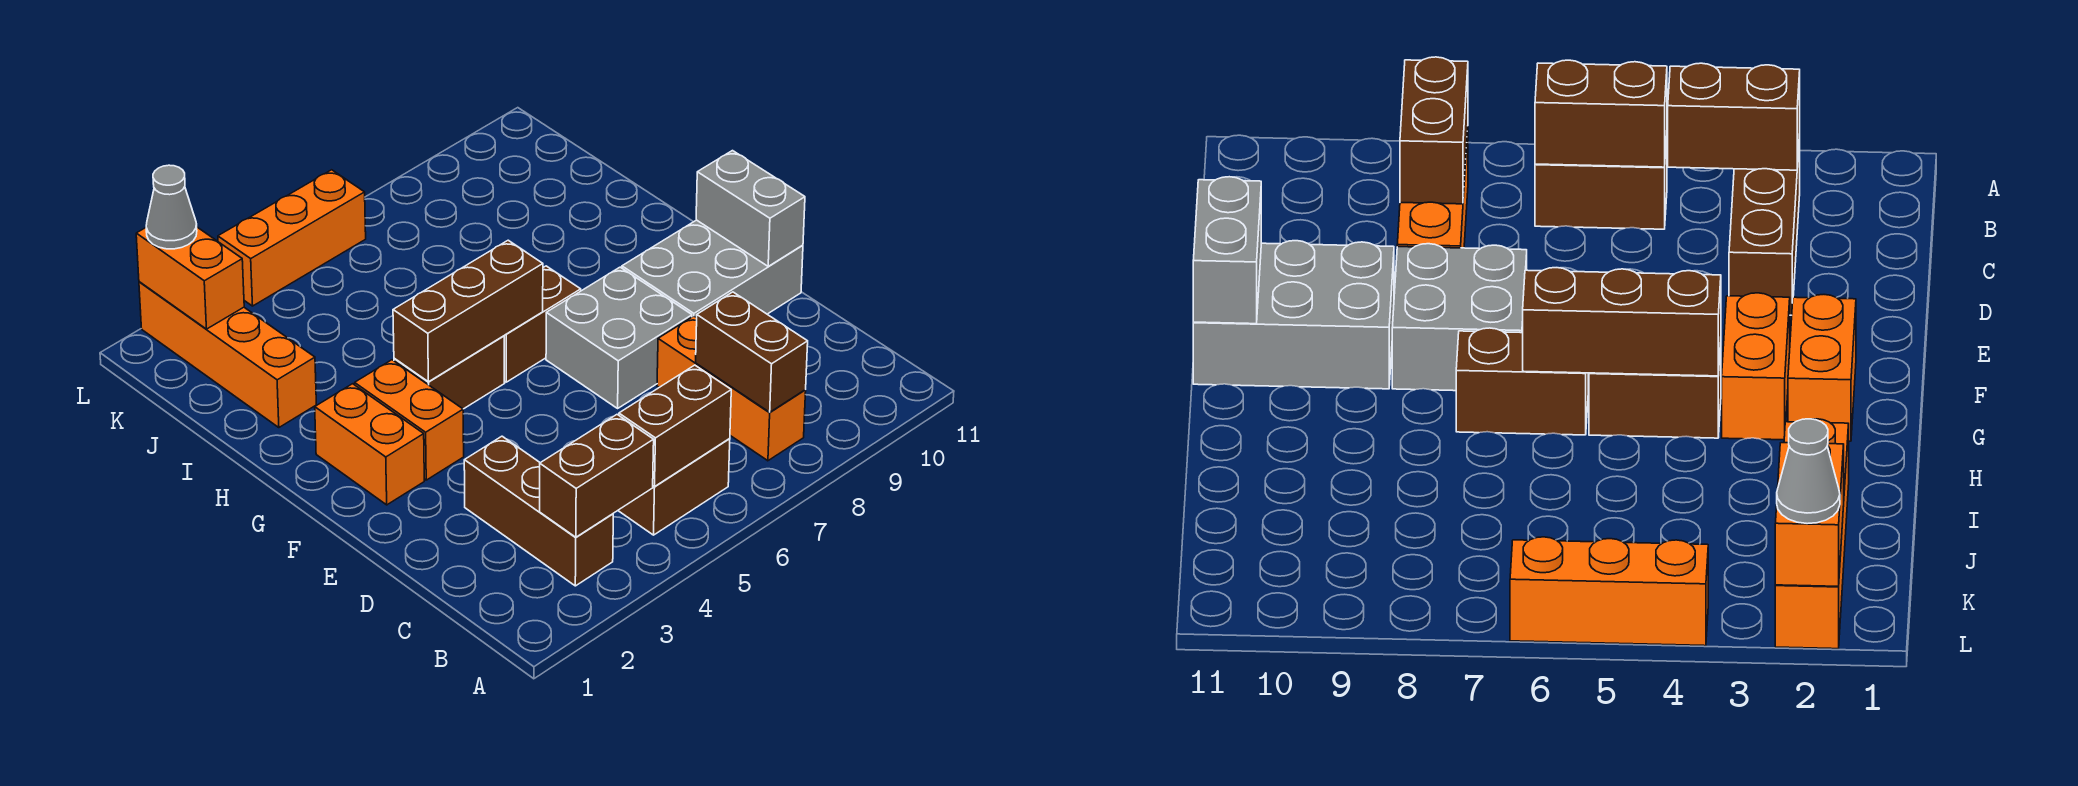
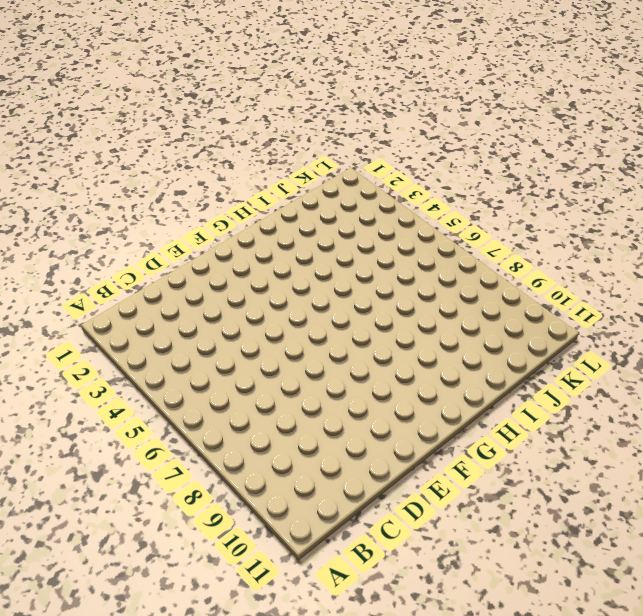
none -> brown 1x3 brick [464,436,613,586]
none -> brown 1x2 brick [618,439,730,535]
none -> orange 1x3 brick [657,316,806,461]

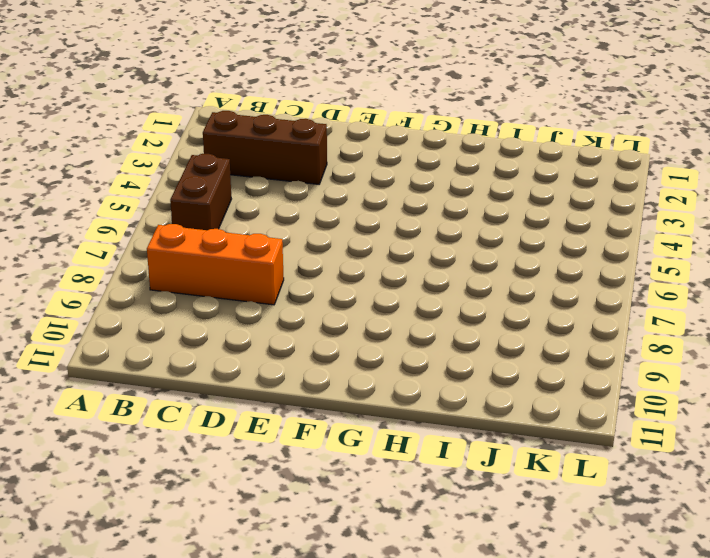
none -> grey 2x2 brick [546,267,692,408]
none -> grey 2x3 brick [622,220,803,318]
none -> orange 1x2 brick [315,384,424,505]

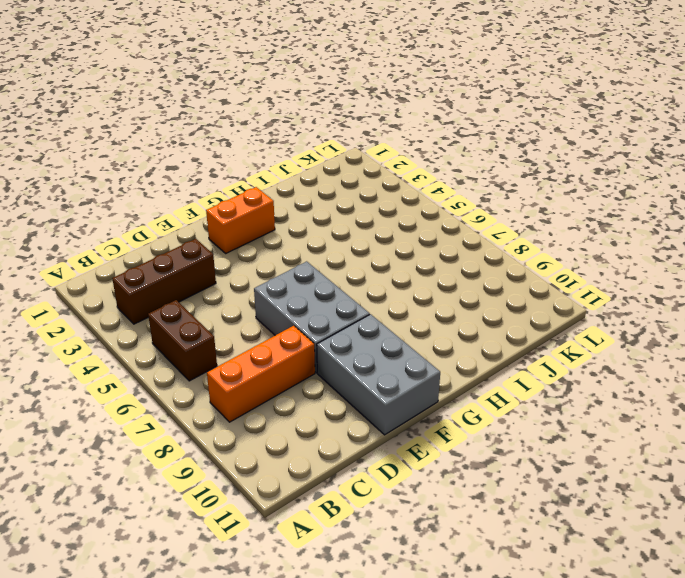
grey 2x3 brick [254,261,370,373] -> grey 2x2 brick [546,267,692,408]
none -> orange 1x2 brick [355,360,464,480]
none -> brown 1x2 brick [394,336,504,409]
none -> brown 1x2 brick [504,266,581,382]

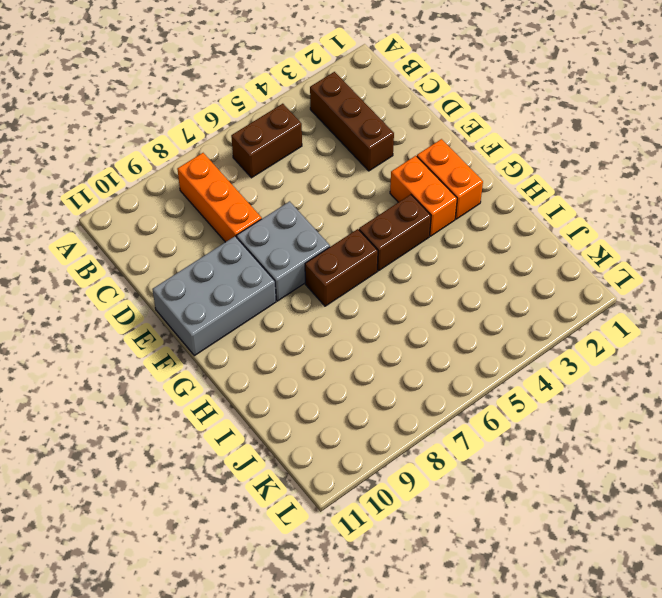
none -> orange 1x4 brick [139,282,316,428]
none -> orange 1x3 brick [218,170,366,306]
none -> brown 1x2 brick [540,415,654,537]

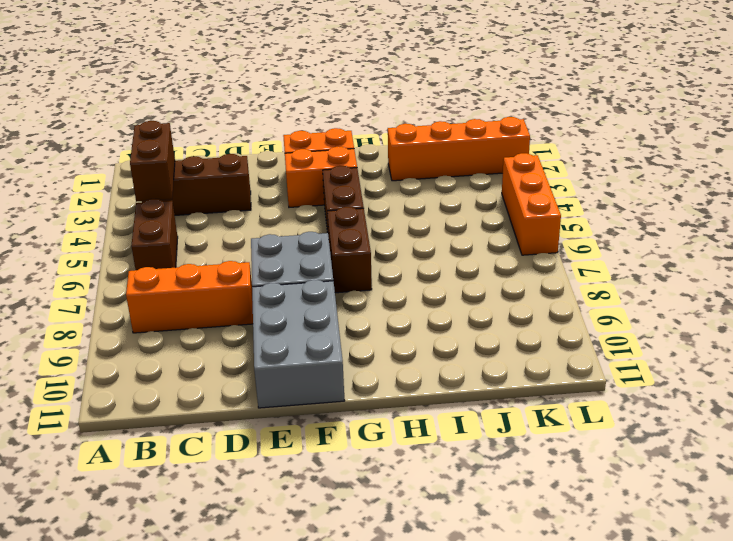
none -> brown 1x2 brick [619,365,731,487]
none -> brown 1x2 brick [696,292,808,412]
none -> grey 1x2 brick [696,151,805,266]

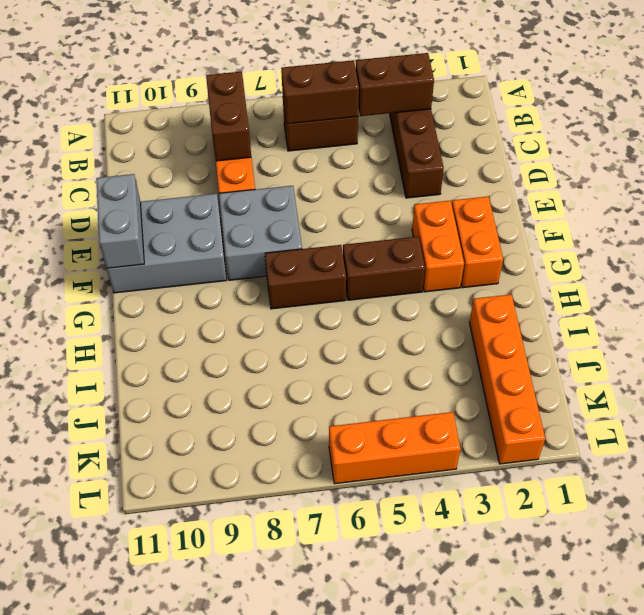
none -> brown 1x3 brick [393,240,543,382]
none -> orange 1x2 brick [136,227,244,329]
none -> grey 1x1 cone [146,165,197,249]

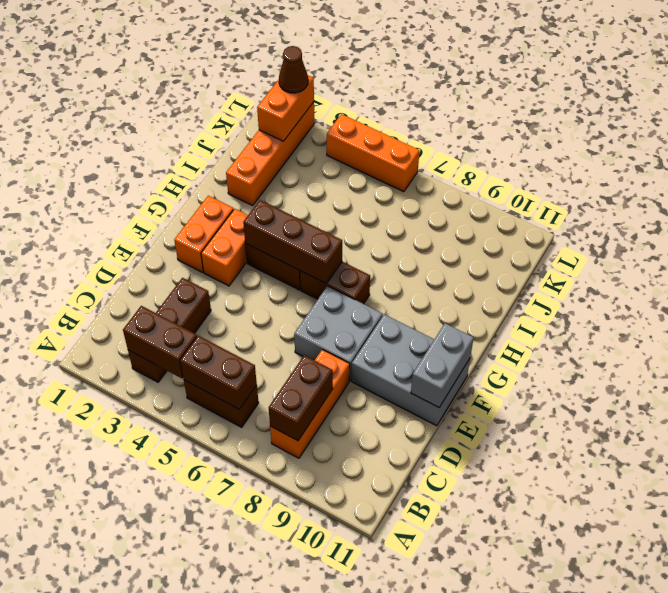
brown 1x1 cone [279,46,308,93] -> grey 1x1 cone [146,165,197,249]

